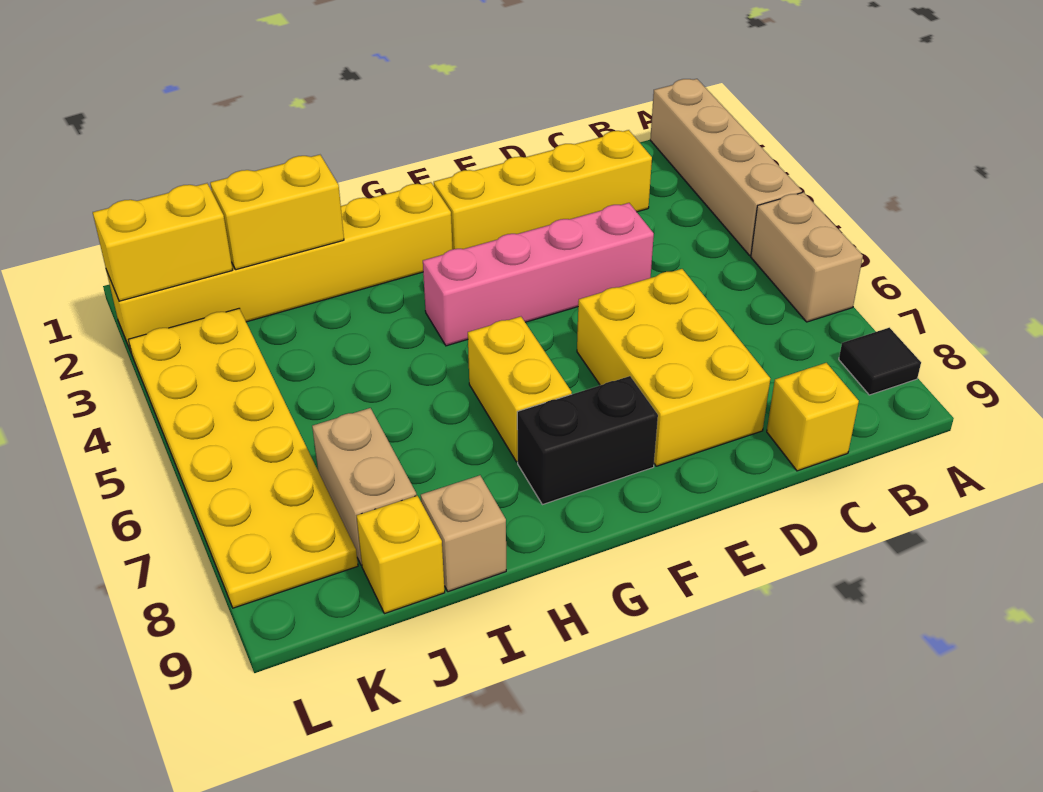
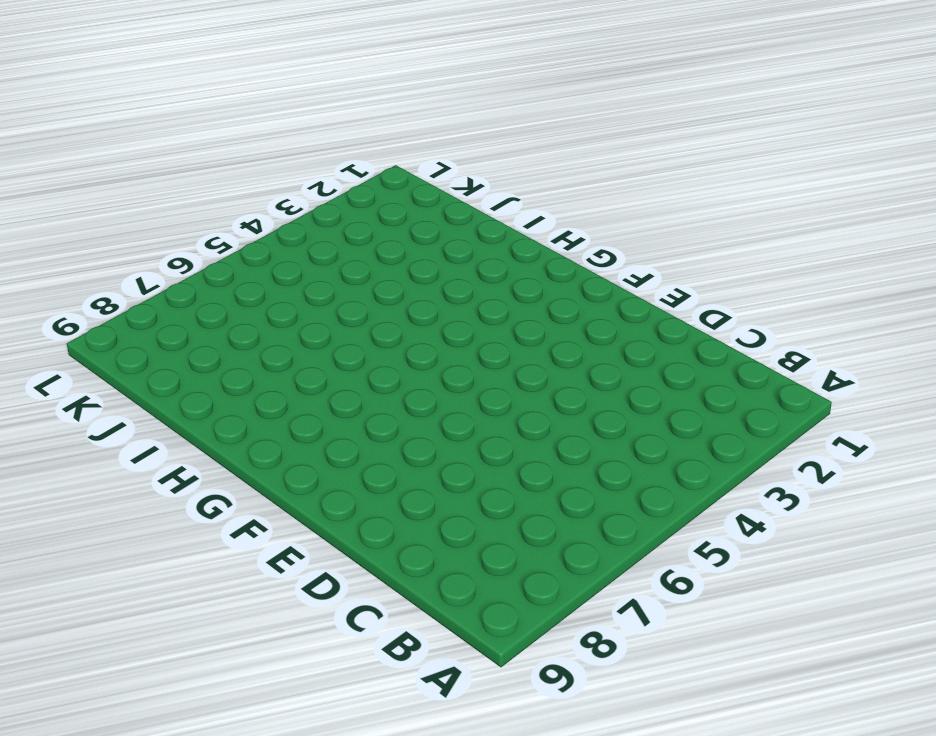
none -> tan 1x4 brick [650,79,802,255]
none -> tan 1x2 brick [751,192,863,322]
none -> black 1x1 tile [839,328,921,395]

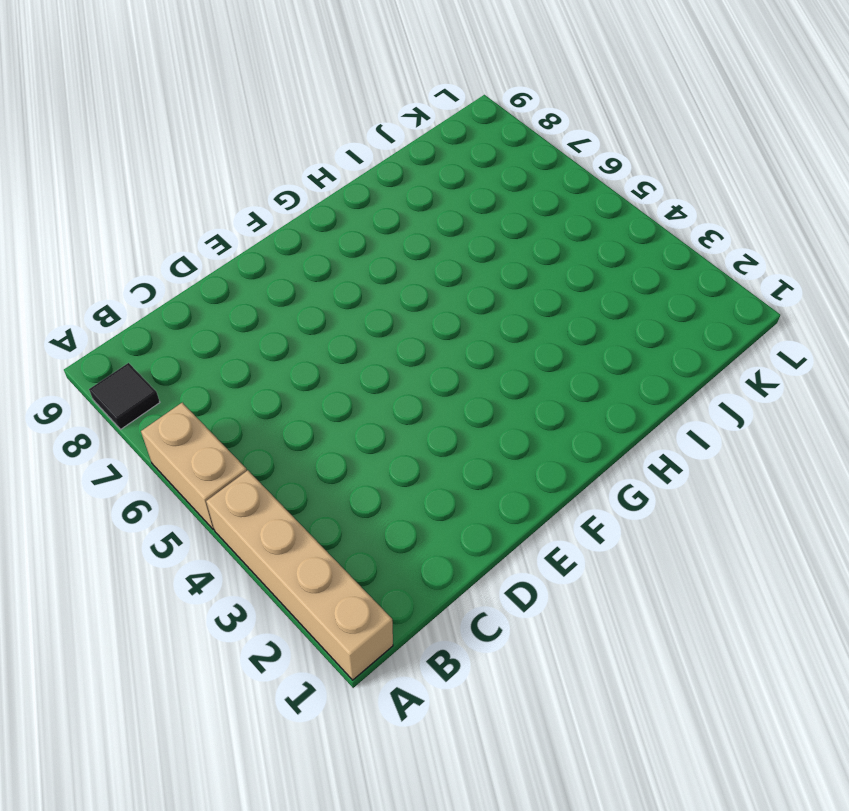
none -> yellow 1x4 brick [434,130,652,249]
none -> yellow 1x1 brick [767,363,859,471]
none -> pink 1x4 brick [423,203,654,346]

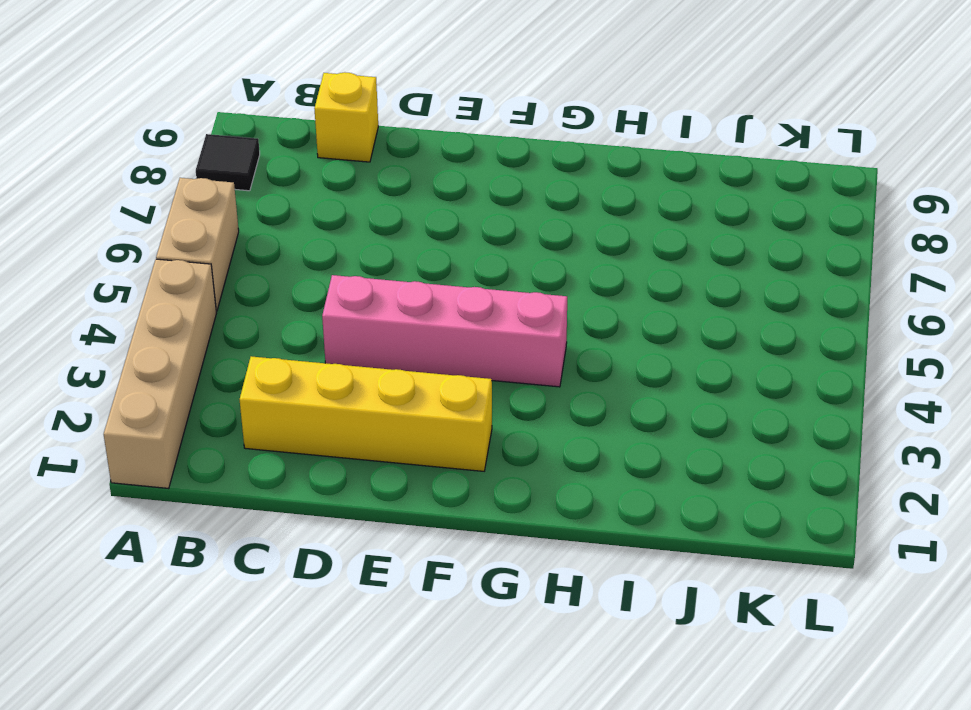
none -> yellow 2x3 brick [577,269,770,466]
none -> black 1x2 brick [517,376,658,505]
none -> yellow 1x6 brick [106,182,452,354]

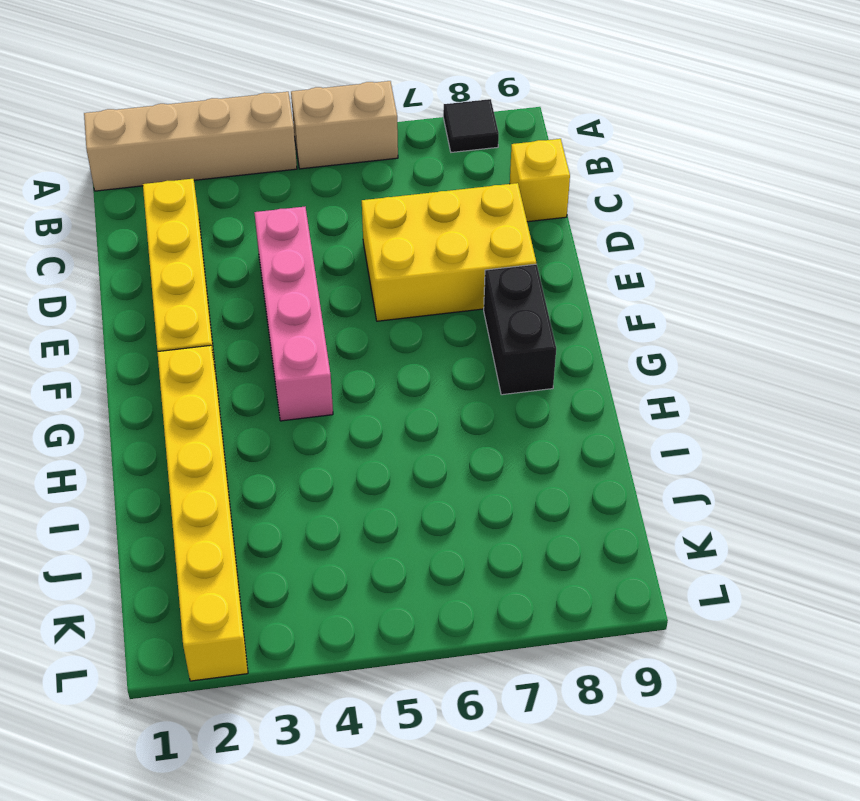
none -> yellow 1x2 brick [468,317,572,462]
none -> tan 1x1 brick [421,475,506,592]
none -> tan 1x2 brick [312,408,417,565]

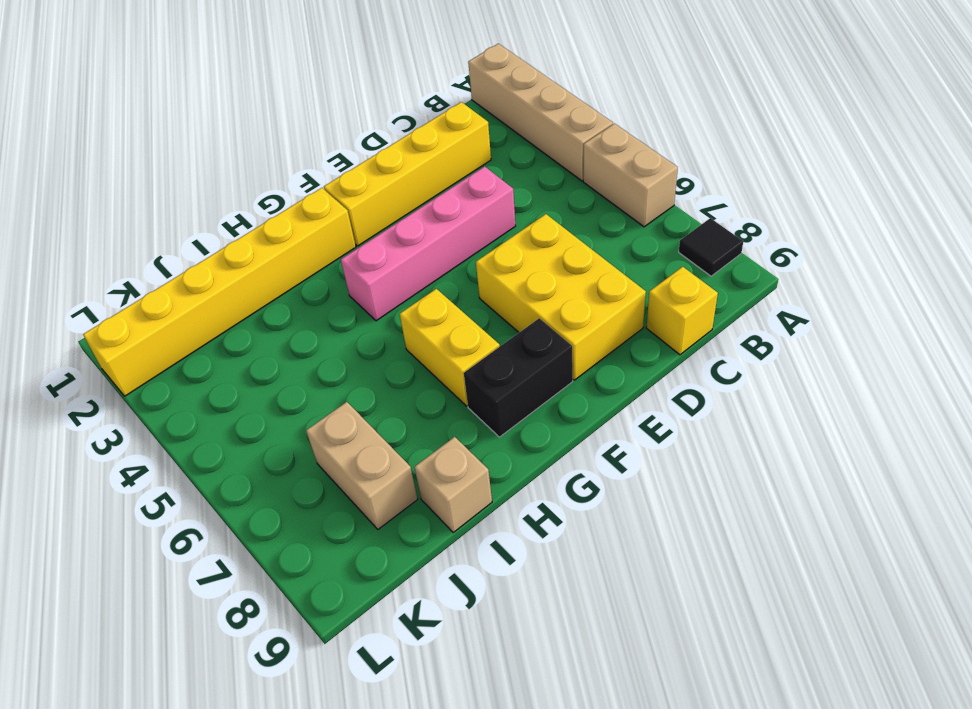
none -> yellow 1x1 brick [357,496,445,614]
none -> yellow 2x6 plate [128,309,358,608]
none -> yellow 1x2 brick [210,155,344,270]

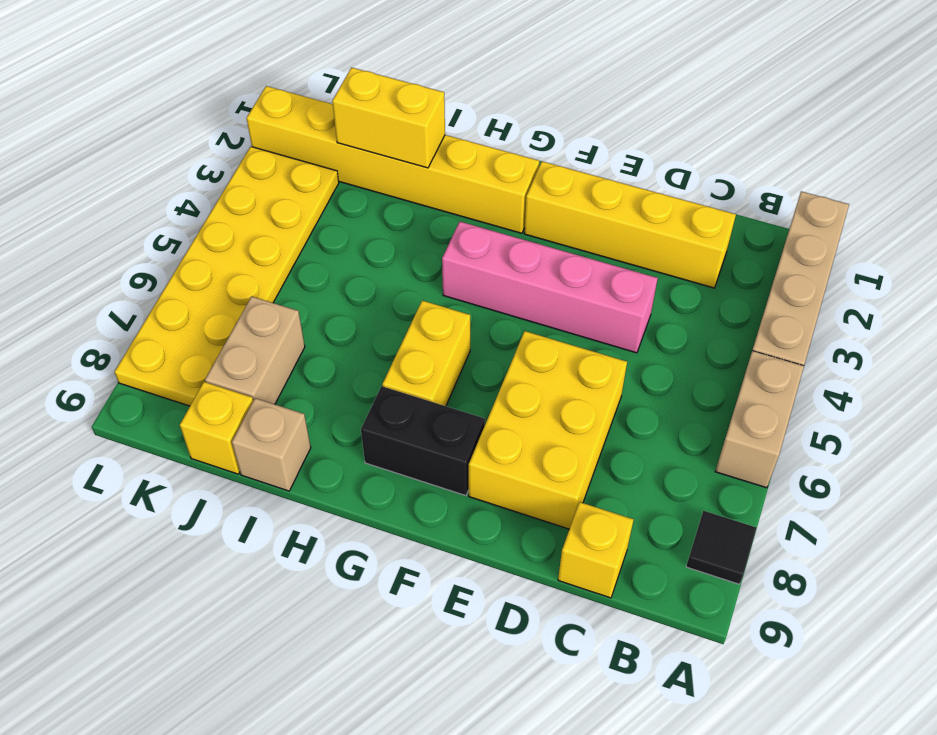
none -> yellow 1x2 brick [93,183,233,301]

